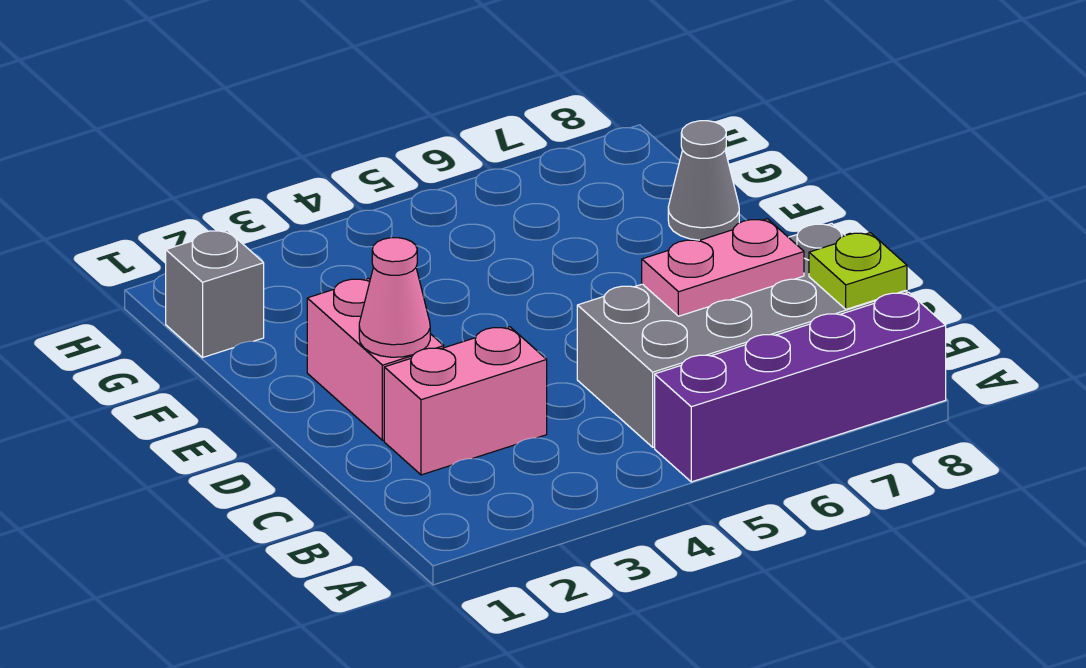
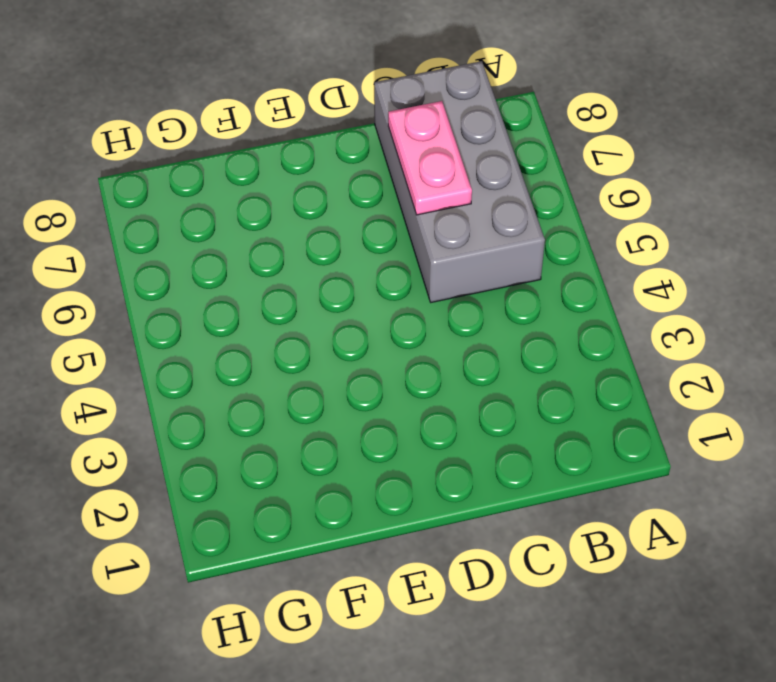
none -> purple 1x4 brick [655,292,946,482]
none -> pink 1x2 brick [384,327,547,475]

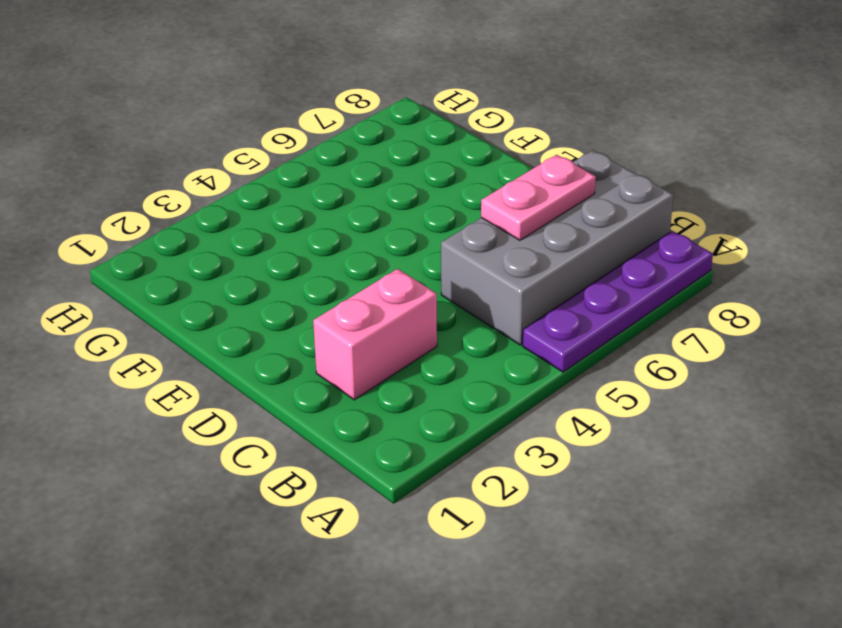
purple 1x4 plate [523,231,713,372] -> purple 1x4 brick [655,292,946,482]
none -> pink 1x2 brick [307,278,444,440]
none -> grey 1x1 cone [668,121,739,240]

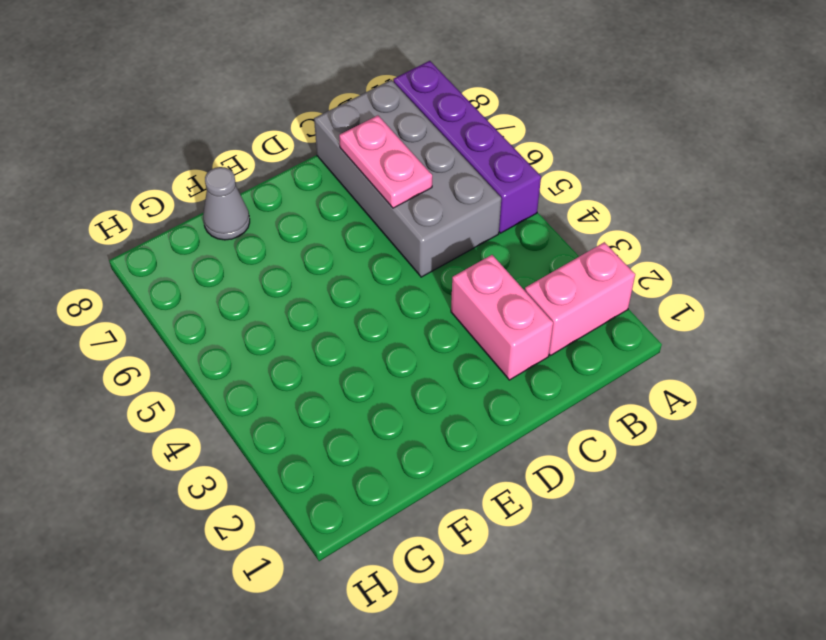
pink 1x2 brick [525,242,635,355] -> pink 1x2 brick moved to [307,278,444,440]
none -> grey 1x1 brick [166,230,264,357]
none -> lime 1x1 plate [809,233,907,309]

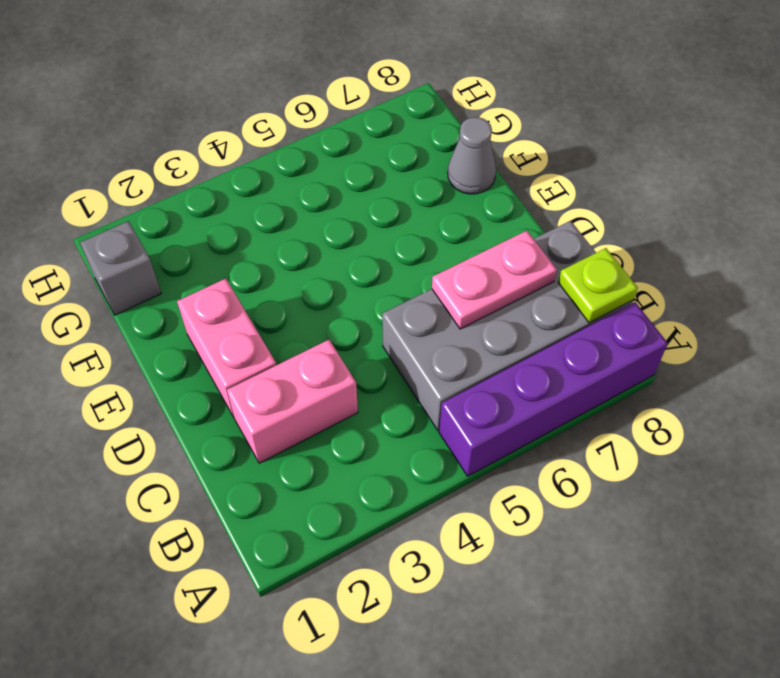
none -> pink 1x1 cone [359,238,430,357]

